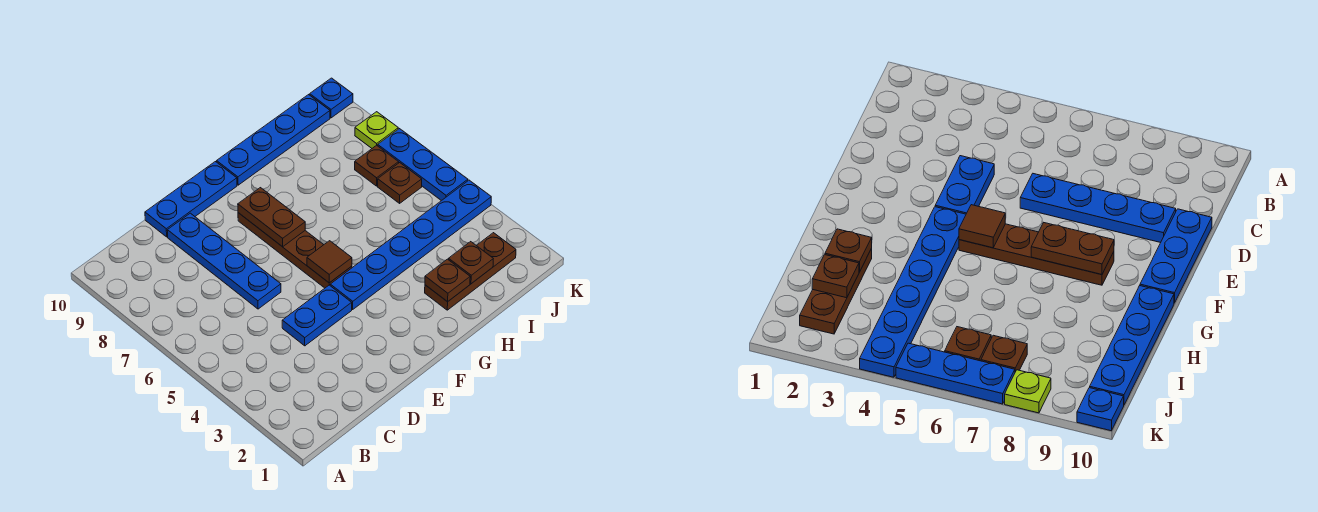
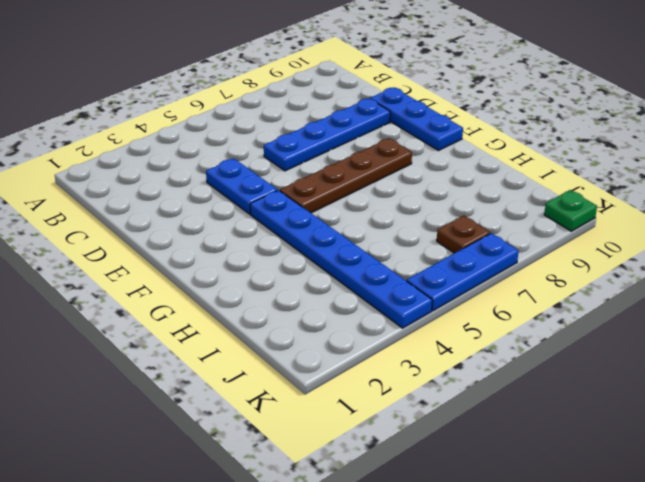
green 1x1 plate [544,190,597,231] -> blue 1x1 plate [310,78,353,118]
none -> blue 1x4 plate [217,95,330,185]
none -> brown 1x3 plate [425,233,516,310]
none -> brown 1x1 plate [378,163,422,203]

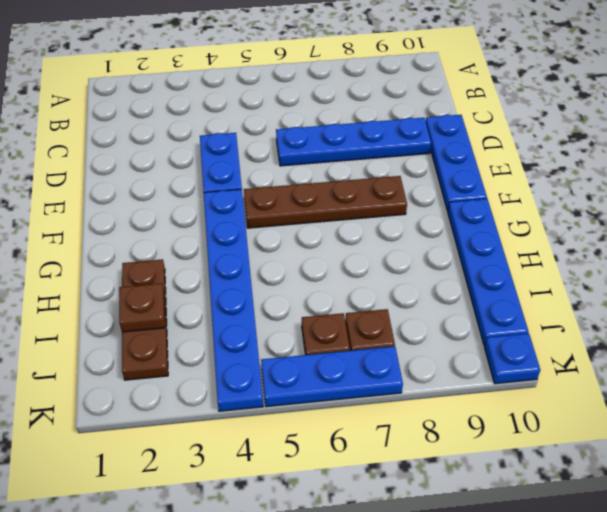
none -> lime 1x1 plate [355,112,398,148]
none -> brown 1x1 tile [307,241,352,283]
none -> brown 1x2 plate [238,188,305,247]

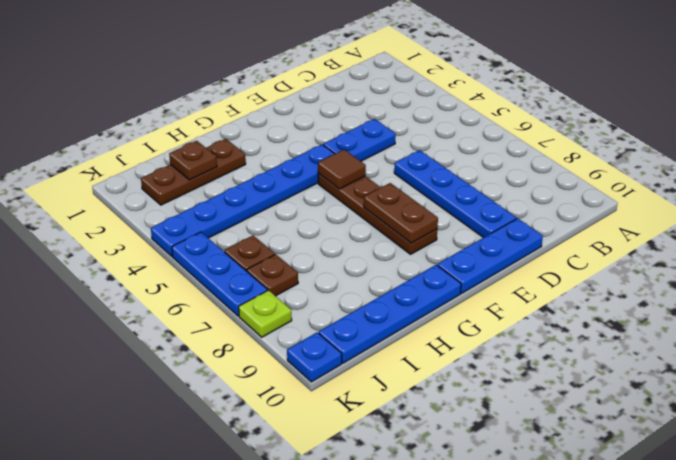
none -> brown 1x1 plate [425,259,470,302]

